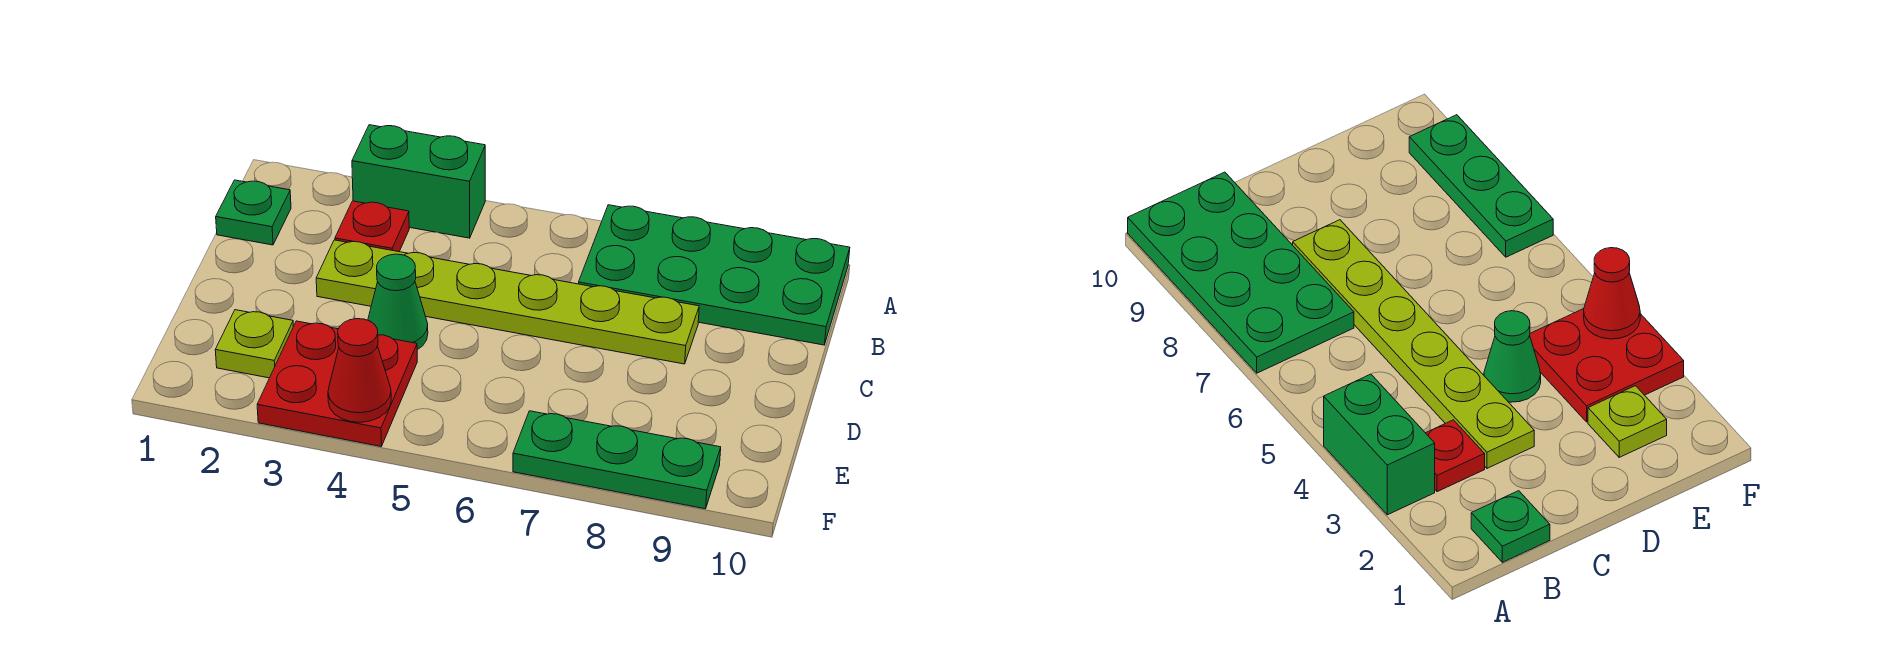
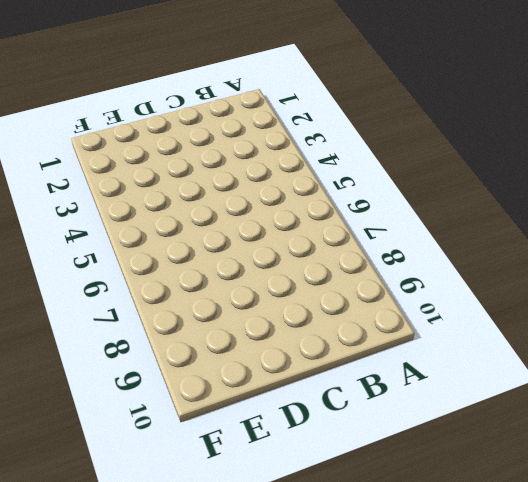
none -> green 1x2 brick [352,125,485,238]
none -> green 2x4 plate [579,205,850,345]

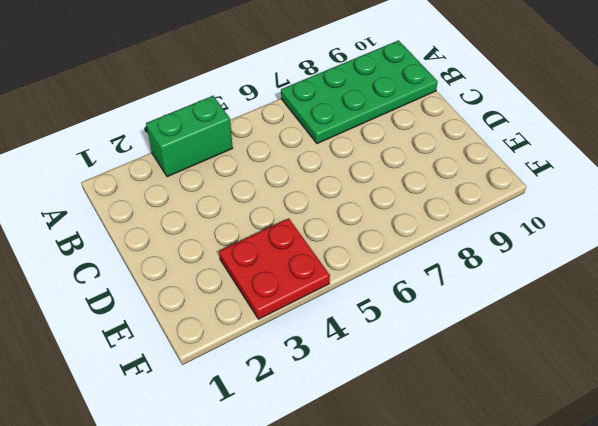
none -> green 1x1 plate [216,180,291,245]
none -> red 1x1 plate [335,201,409,252]

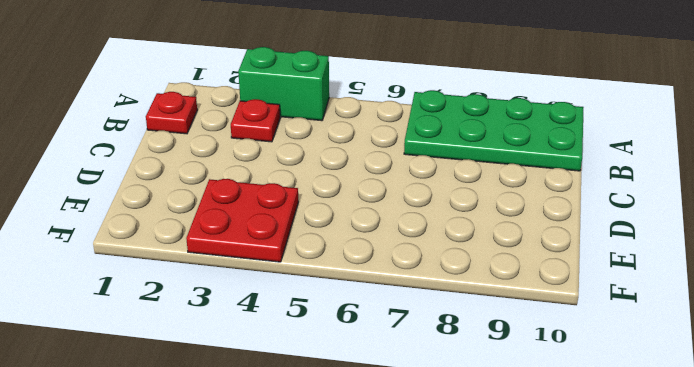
red 1x1 plate [146,92,197,134] -> green 1x1 plate [216,180,291,245]
none -> lime 1x6 plate [316,240,699,364]
none -> green 1x1 cone [368,254,428,350]

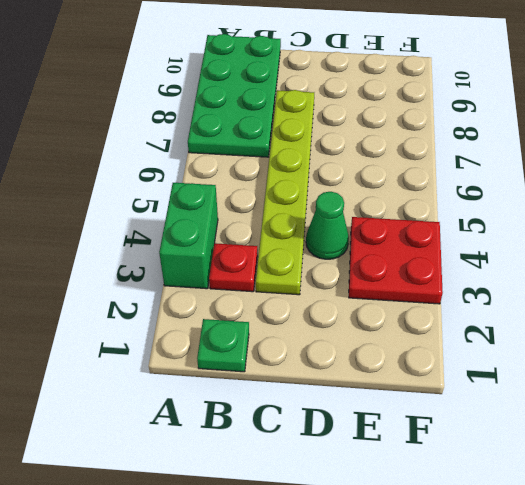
none -> lime 1x1 plate [215,310,293,378]
none -> green 1x3 plate [513,411,721,509]

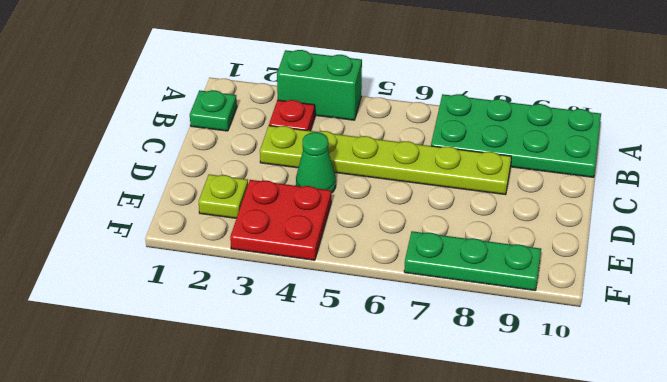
none -> red 1x1 cone [328,319,391,422]

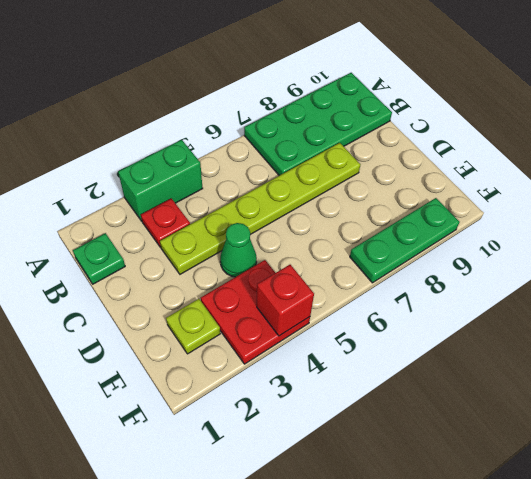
red 1x1 brick [257,265,314,336] -> red 1x1 cone [328,319,391,422]

